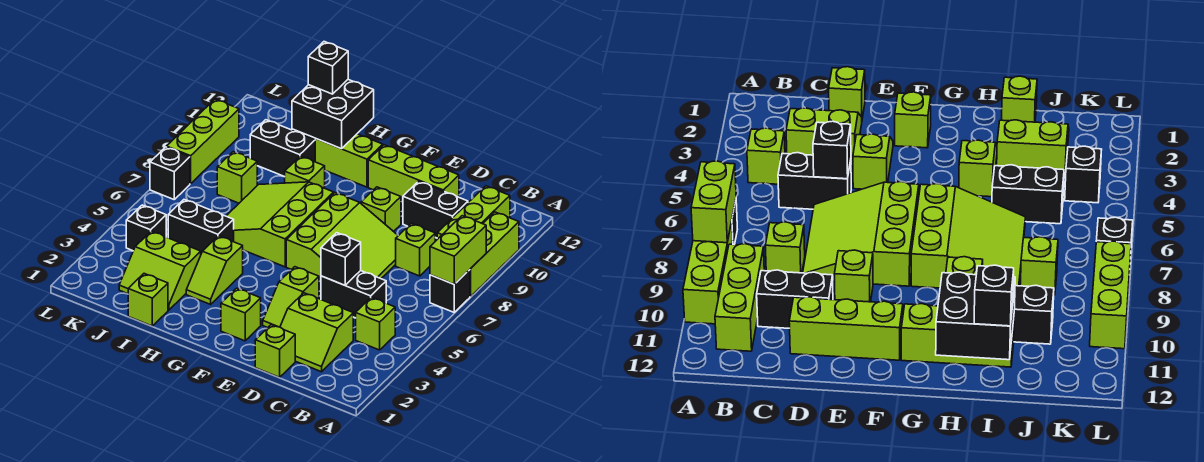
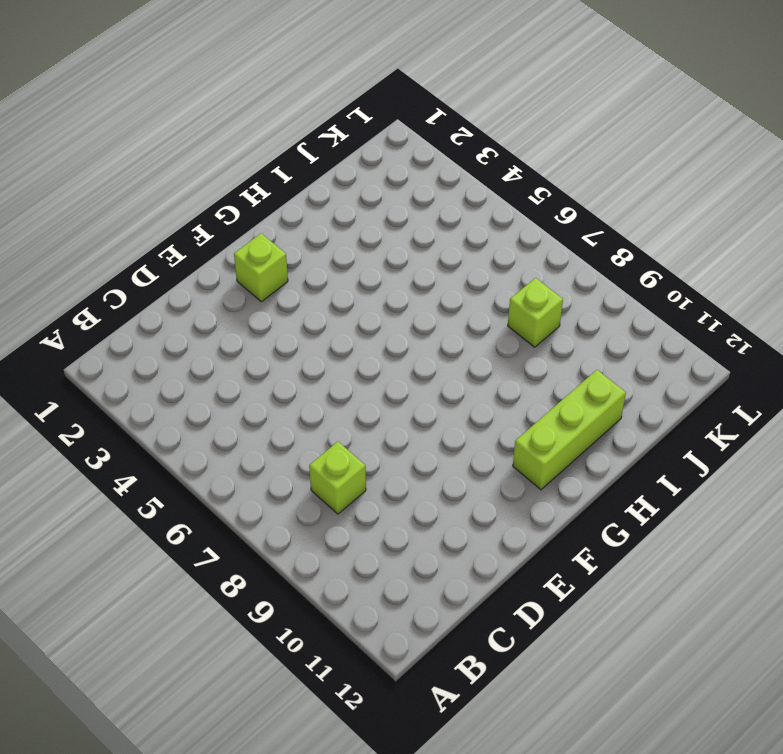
none -> black 1x1 brick [430,270,470,312]
none -> lime 1x3 brick [470,212,519,297]
none -> lime 1x1 brick [356,297,395,350]
none -> lime 1x3 brick [437,186,510,239]

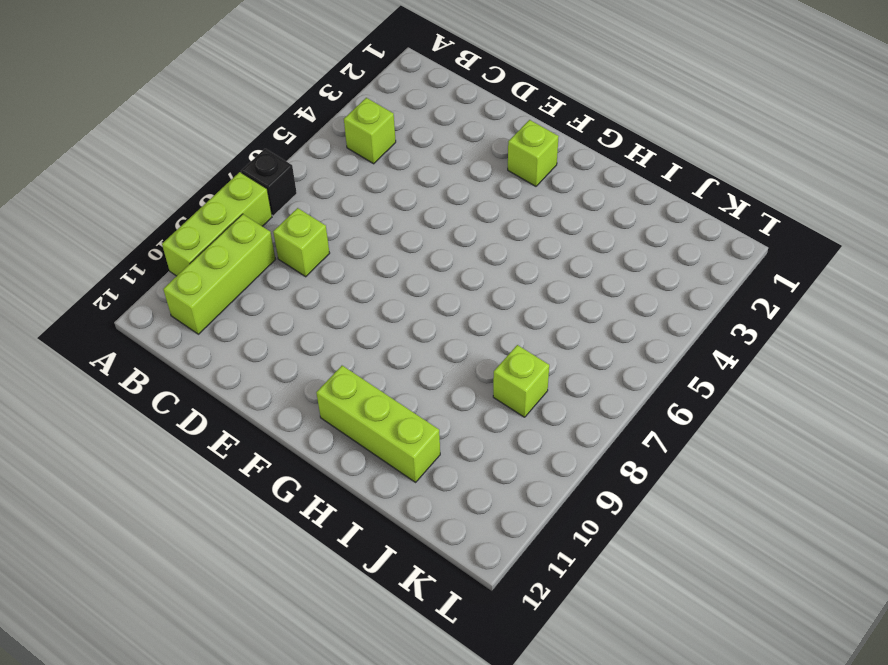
none -> lime 2x2 slope [280,293,353,372]
none -> black 1x2 brick [321,271,386,318]
none -> black 1x2 brick [403,181,468,238]
none -> lime 1x1 brick [255,325,295,377]

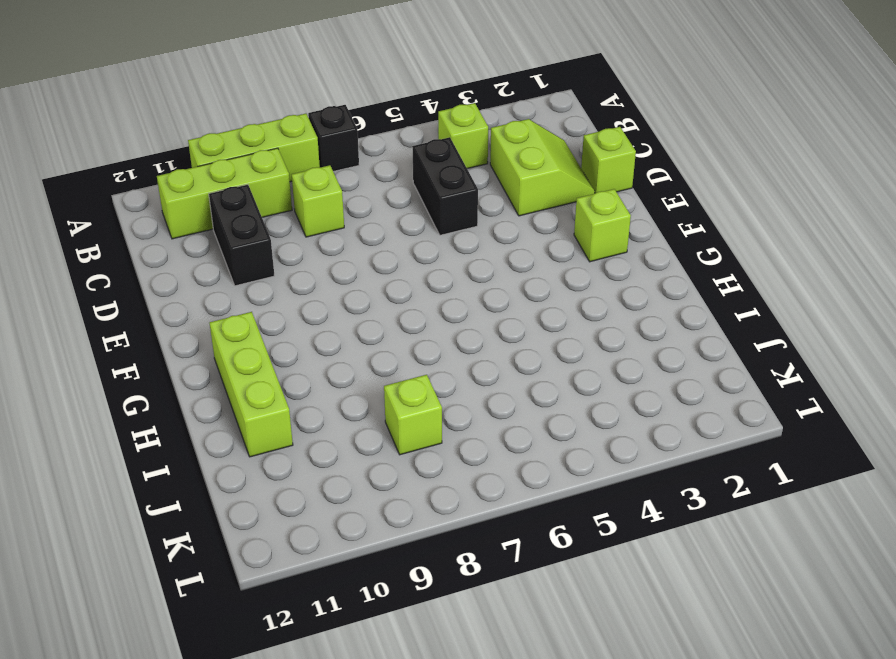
none -> lime 3x3 slope [286,193,398,281]
none -> lime 1x3 brick [368,145,459,202]
none -> lime 1x2 slope [263,267,319,328]
none -> lime 1x1 brick [361,187,401,232]

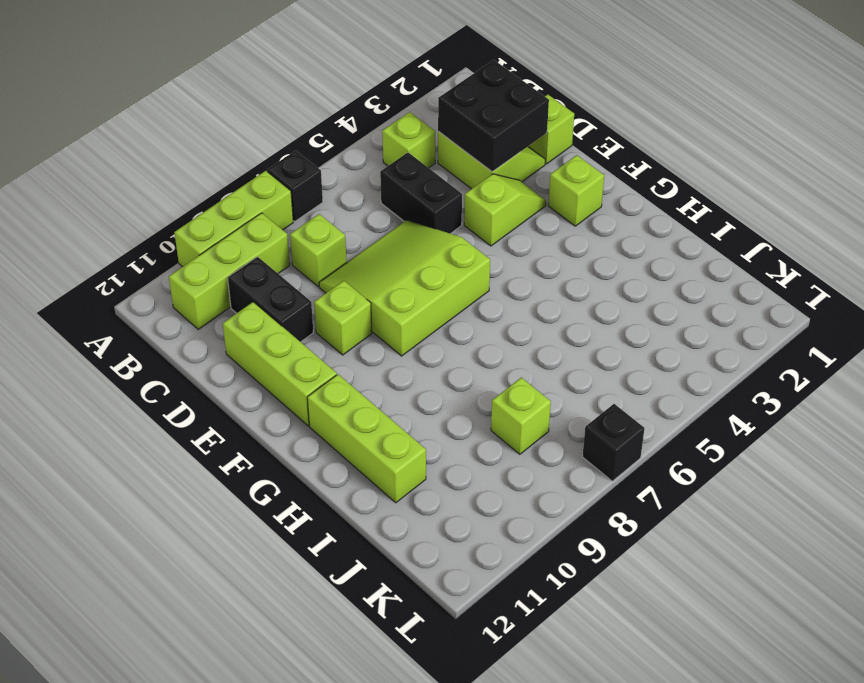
black 2x2 brick [438,60,549,172] -> black 2x2 brick moved to [292,80,374,149]
none -> lime 3x3 slope [227,182,334,267]
none -> lime 1x2 slope [186,236,243,304]
none -> lime 1x1 brick [285,156,325,188]
none -> lime 1x1 brick [128,274,168,326]

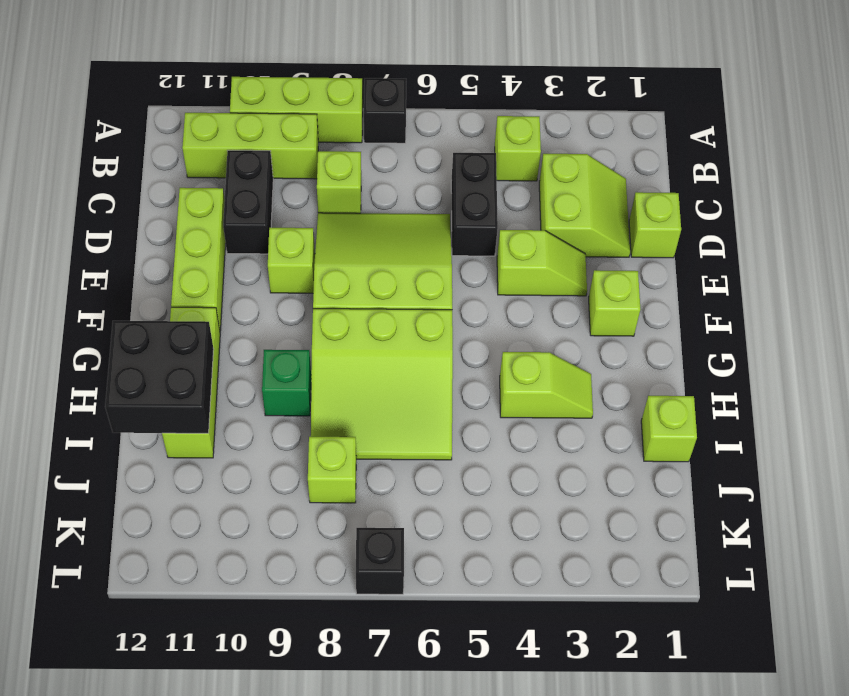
green 1x1 brick [262,350,311,416] -> lime 1x1 brick [285,156,325,188]
none -> lime 2x2 slope [119,231,201,310]
none -> black 1x2 brick [168,200,234,254]
none -> black 1x2 brick [250,120,315,177]
none -> black 1x1 brick [126,205,166,251]

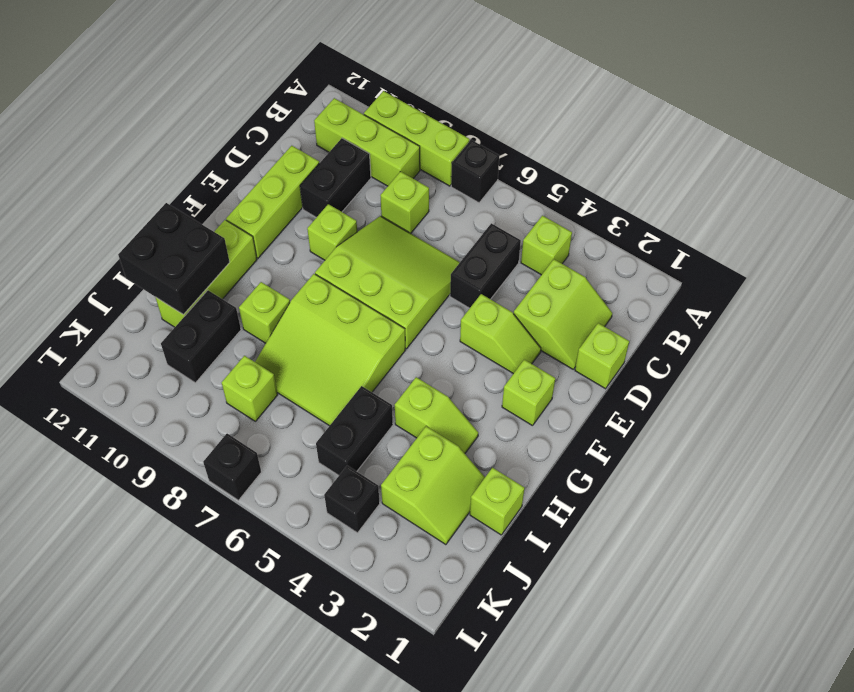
none -> lime 1x3 brick [167,99,239,184]
none -> lime 1x2 brick [430,216,486,284]
none -> black 1x1 brick [321,233,361,285]
none -> black 1x1 brick [308,42,348,94]

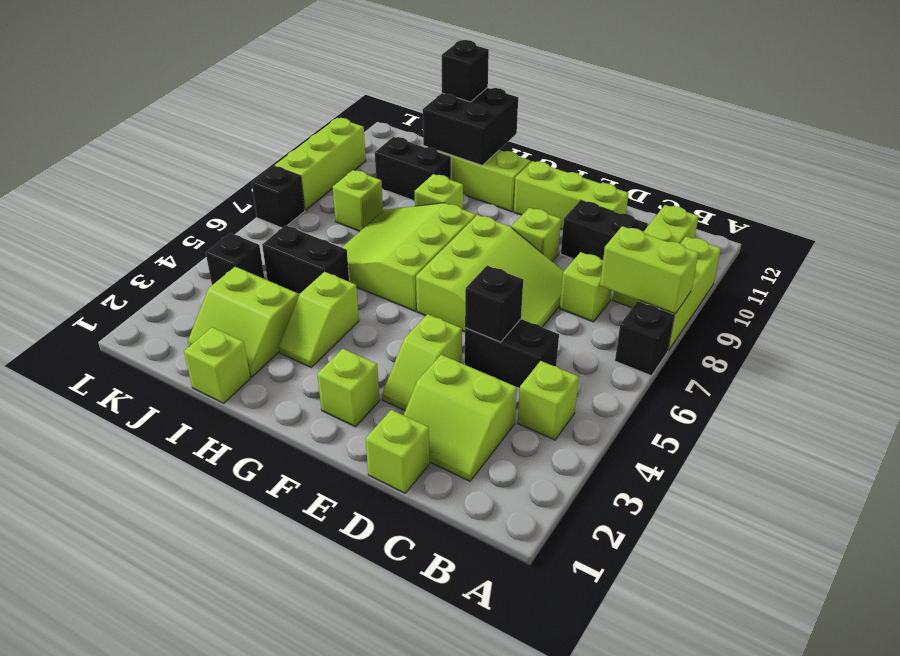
lime 1x2 brick [600,226,699,314] -> lime 1x2 brick turned to [430,216,486,284]

